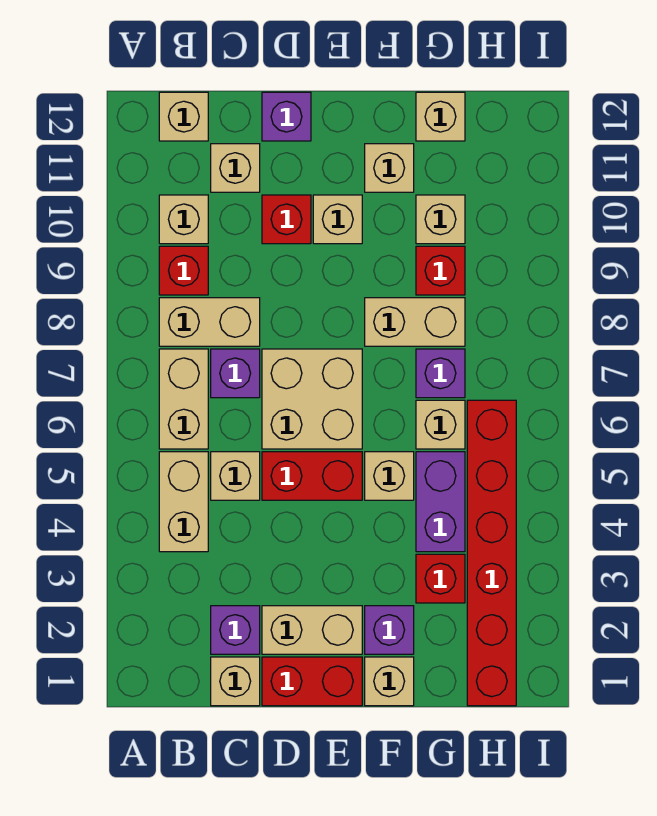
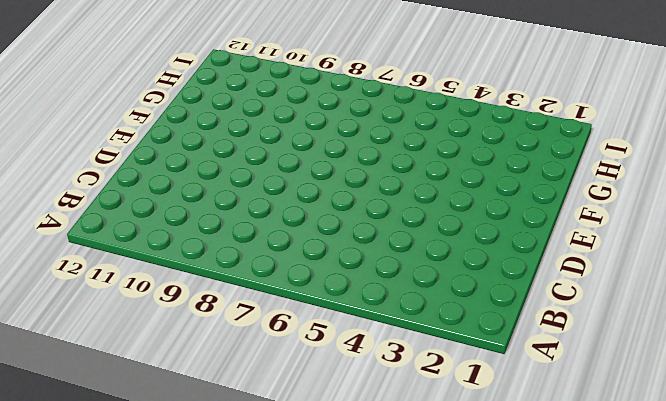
none -> tan 1x2 brick [159,452,208,552]
none -> tan 1x2 brick [159,349,208,449]
none -> tan 1x2 brick [159,298,260,346]
none -> red 1x1 brick [159,246,208,295]

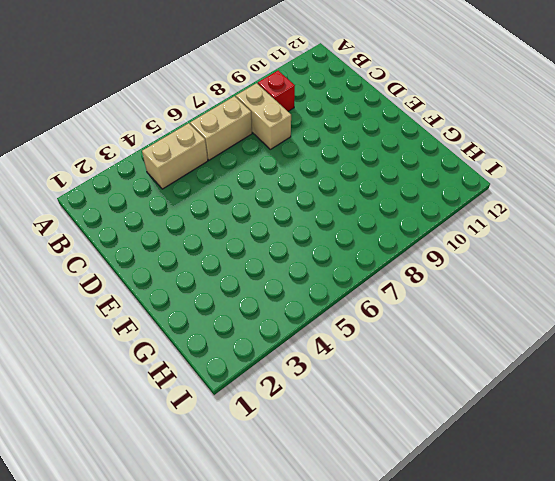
none -> tan 1x1 brick [159,195,208,244]
none -> tan 1x1 brick [159,92,208,141]
none -> tan 1x1 brick [211,657,260,706]
none -> purple 1x1 brick [211,606,260,654]

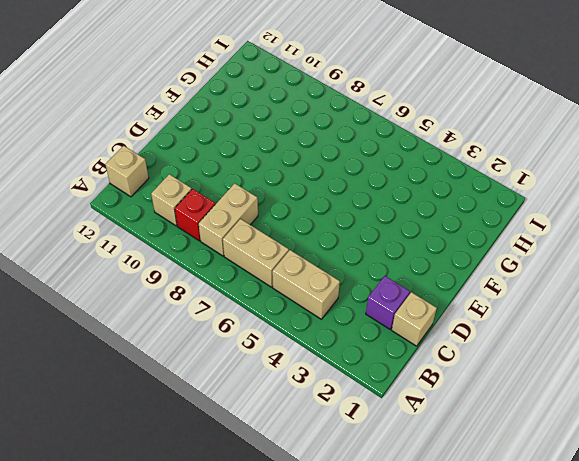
none -> tan 1x1 brick [211,452,260,500]
none -> purple 1x1 brick [211,349,260,398]
none -> tan 1x1 brick [211,144,260,192]
none -> red 1x2 brick [262,657,362,706]

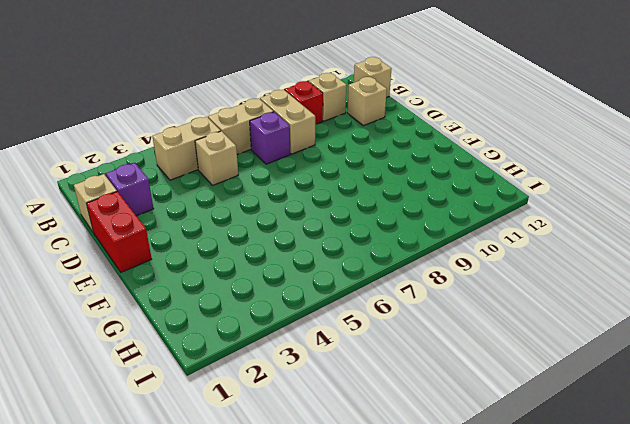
none -> tan 1x2 brick [262,606,362,654]
none -> red 1x2 brick [262,452,362,500]
none -> tan 2x2 brick [262,349,362,449]
none -> red 1x1 brick [262,195,311,244]

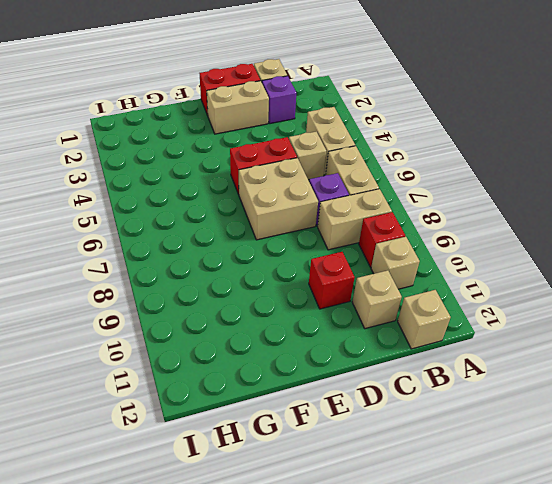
none -> purple 1x1 brick [262,92,311,141]
none -> tan 1x1 brick [313,195,362,244]
none -> tan 1x1 brick [365,657,414,706]
none -> purple 1x1 brick [365,606,414,654]

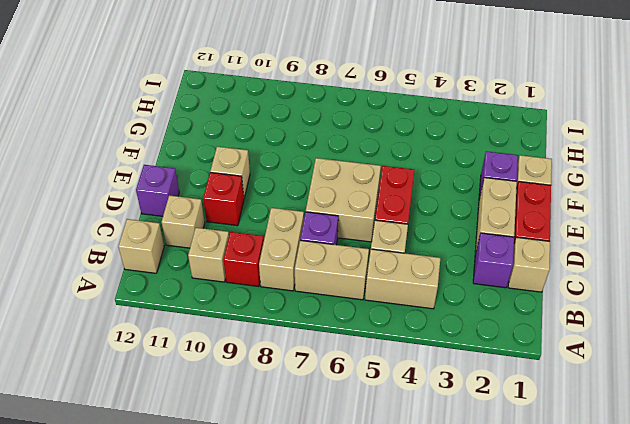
none -> tan 1x1 brick [365,452,414,500]
none -> tan 1x2 brick [365,298,465,346]
none -> tan 1x1 brick [365,144,414,192]
none -> red 1x1 brick [416,554,465,603]

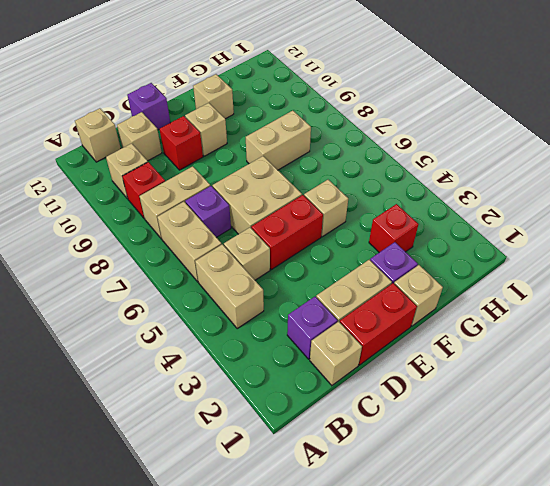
none -> purple 1x2 brick [416,452,465,552]
none -> tan 1x1 brick [416,400,465,449]
none -> purple 1x1 brick [416,349,465,398]
none -> red 1x1 brick [416,246,465,295]

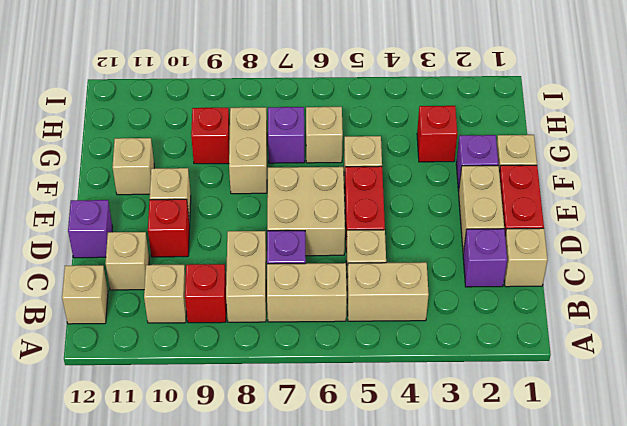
none -> purple 1x2 brick [416,452,465,552]
none -> tan 1x1 brick [416,195,465,244]
none -> tan 1x1 brick [416,92,465,141]
none -> red 1x6 brick [467,400,516,706]

